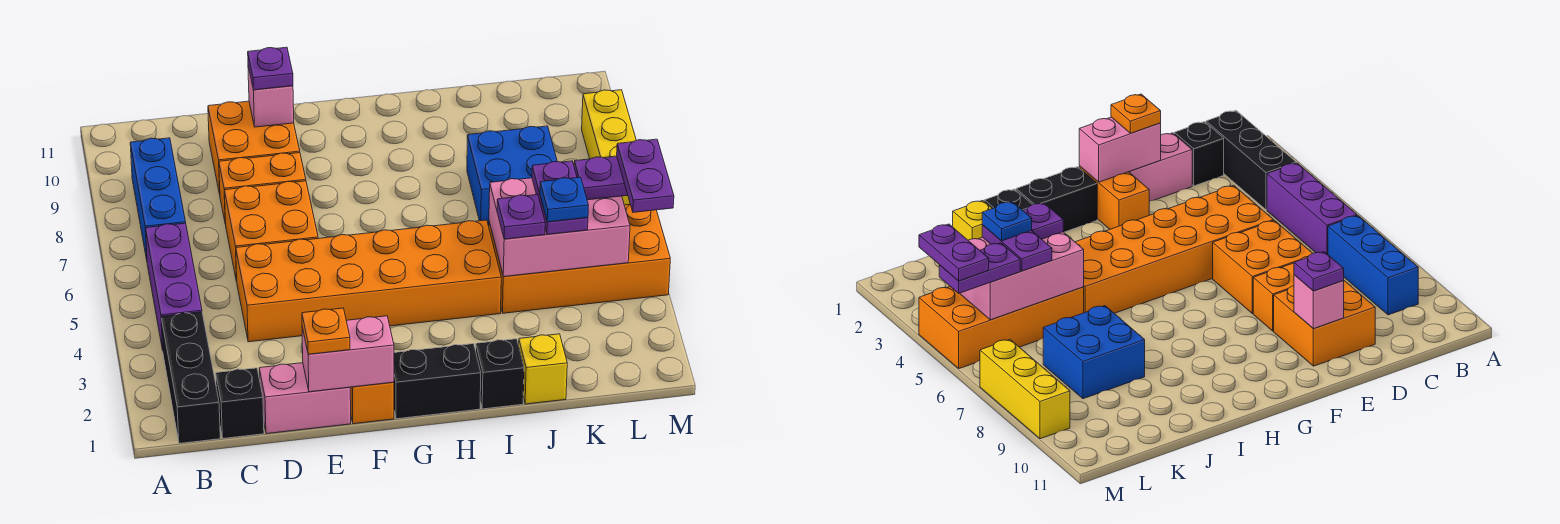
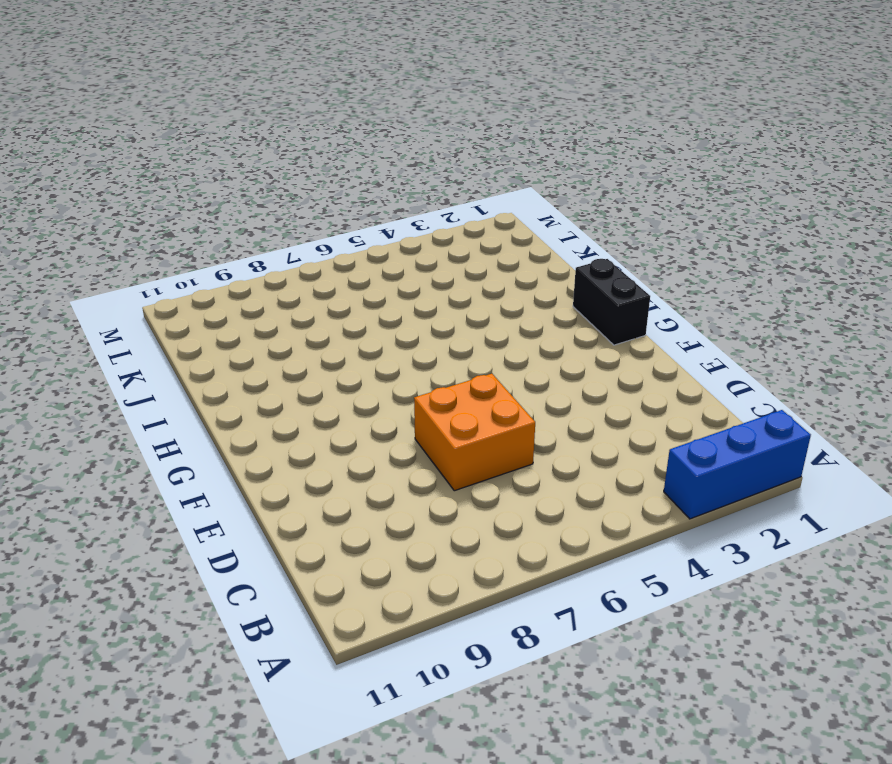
blue 1x3 brick [664,410,811,519] -> blue 1x3 brick moved to [130,138,186,260]
none -> black 1x3 brick [161,312,220,444]
none -> purple 1x3 brick [146,223,202,350]
none -> black 1x1 brick [216,368,264,438]

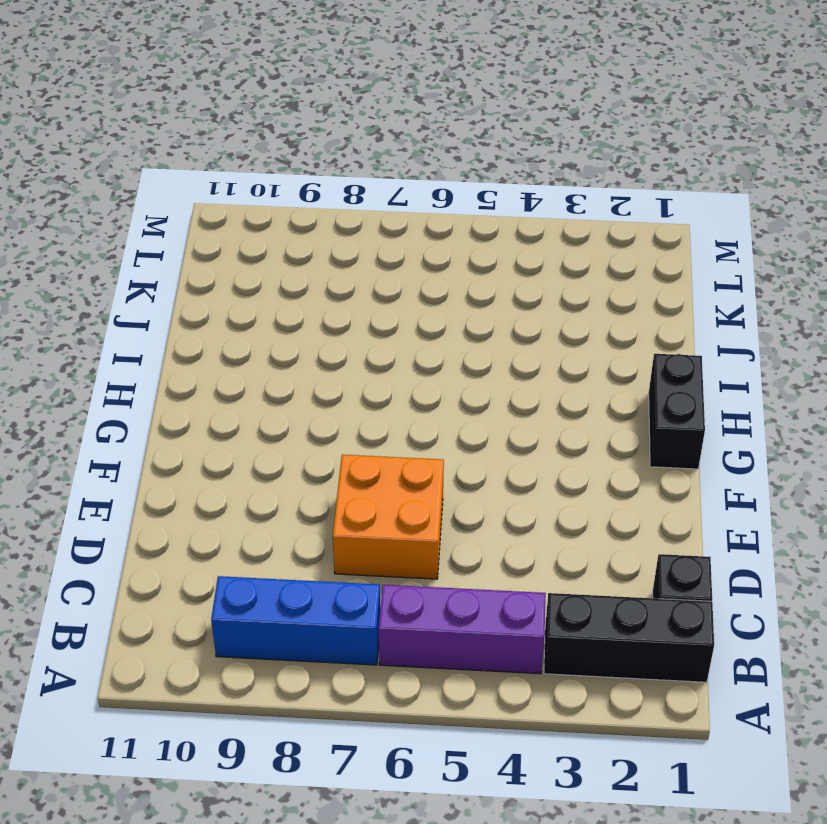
none -> pink 1x2 brick [259,363,351,434]
none -> orange 2x6 brick [236,220,501,342]
none -> orange 1x2 brick [219,153,306,224]

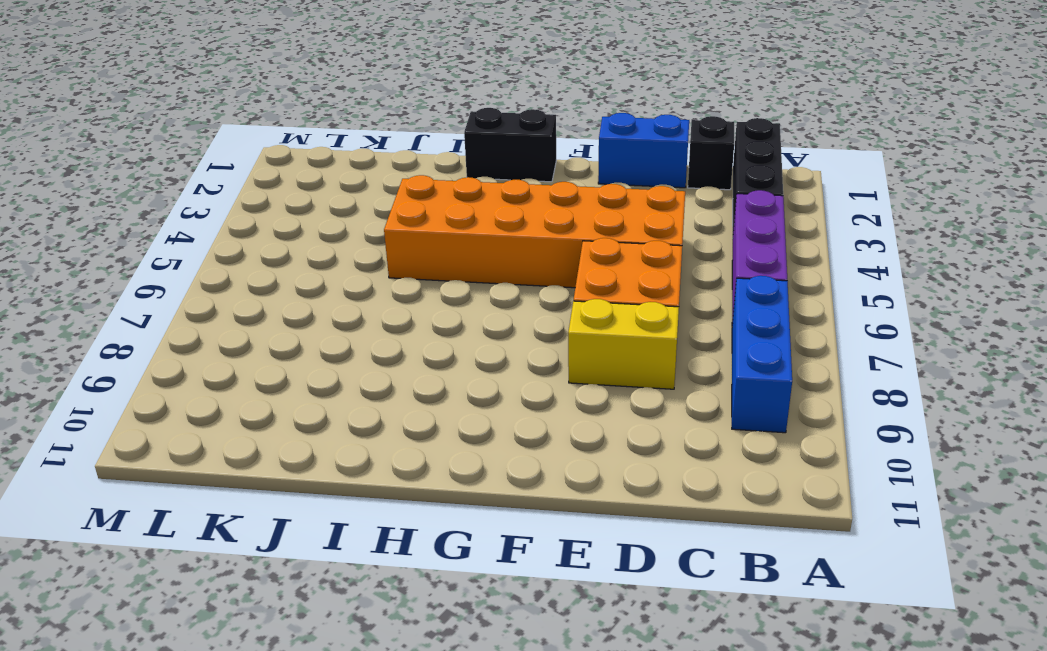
blue 1x2 brick [598,113,689,188] -> pink 1x2 brick [259,363,351,434]
yellow 1x2 brick [568,299,679,389] -> orange 1x2 brick [219,153,306,224]
none -> orange 2x2 brick [208,101,300,194]
none -> orange 1x2 brick [350,382,394,424]
none -> black 1x1 brick [476,339,524,409]

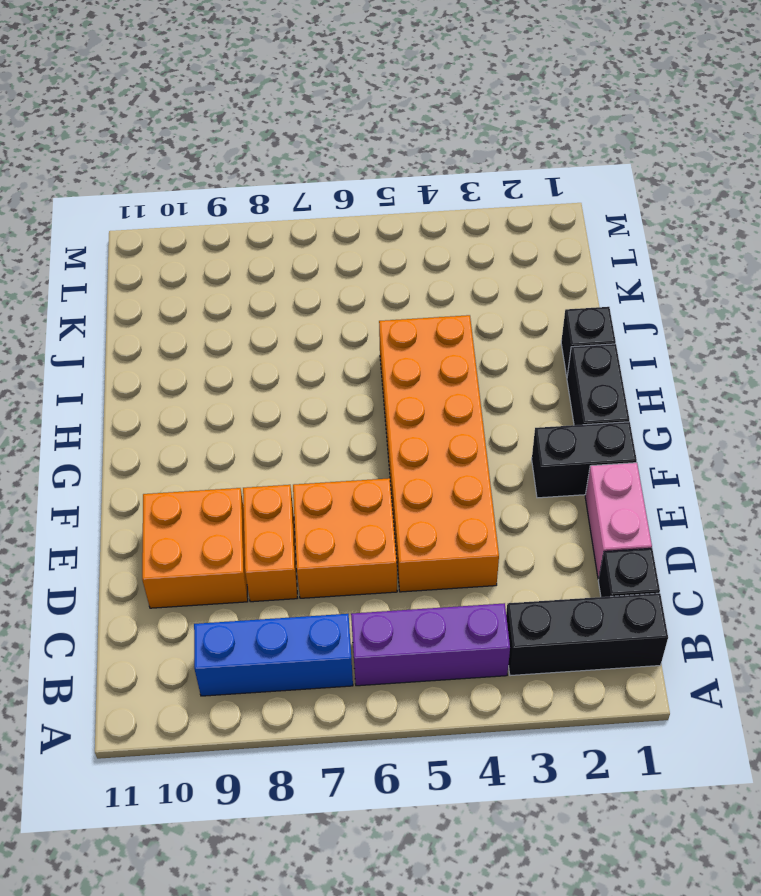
black 1x2 brick [532,422,637,498] -> orange 1x2 brick [350,382,394,424]
none -> yellow 1x1 brick [519,334,567,404]
none -> orange 2x4 brick [489,204,670,313]
none -> blue 2x2 brick [467,126,557,225]

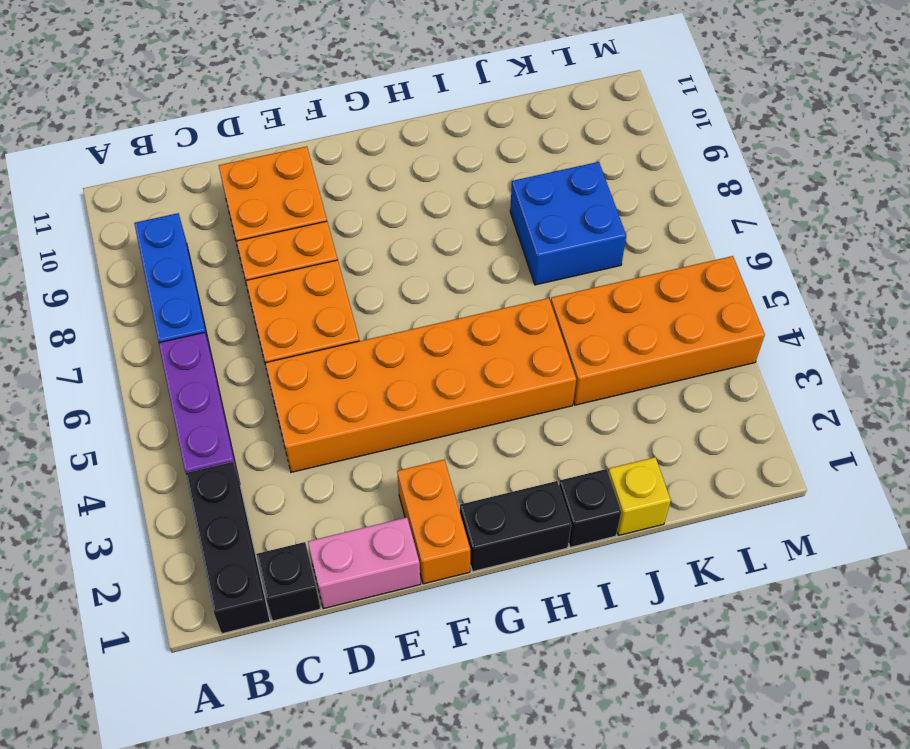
none -> yellow 1x3 brick [582,90,636,205]
none -> pink 1x2 brick [302,316,394,392]
none -> pink 1x1 brick [248,66,294,127]

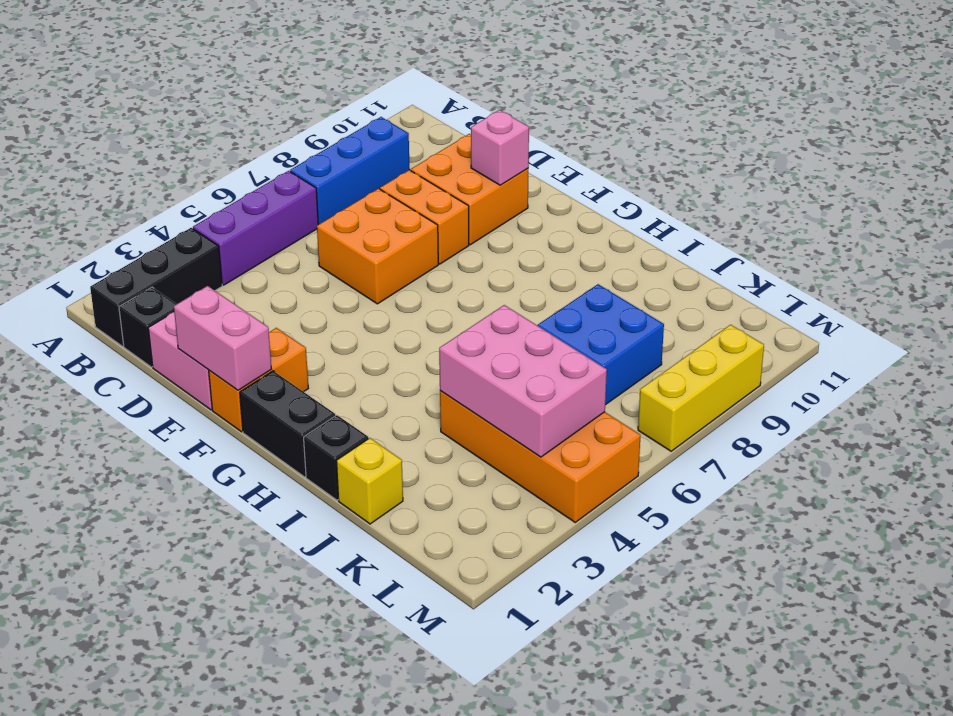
none -> orange 2x6 brick [236,220,501,342]
none -> orange 1x1 plate [302,308,350,354]
none -> purple 1x1 plate [248,47,293,90]

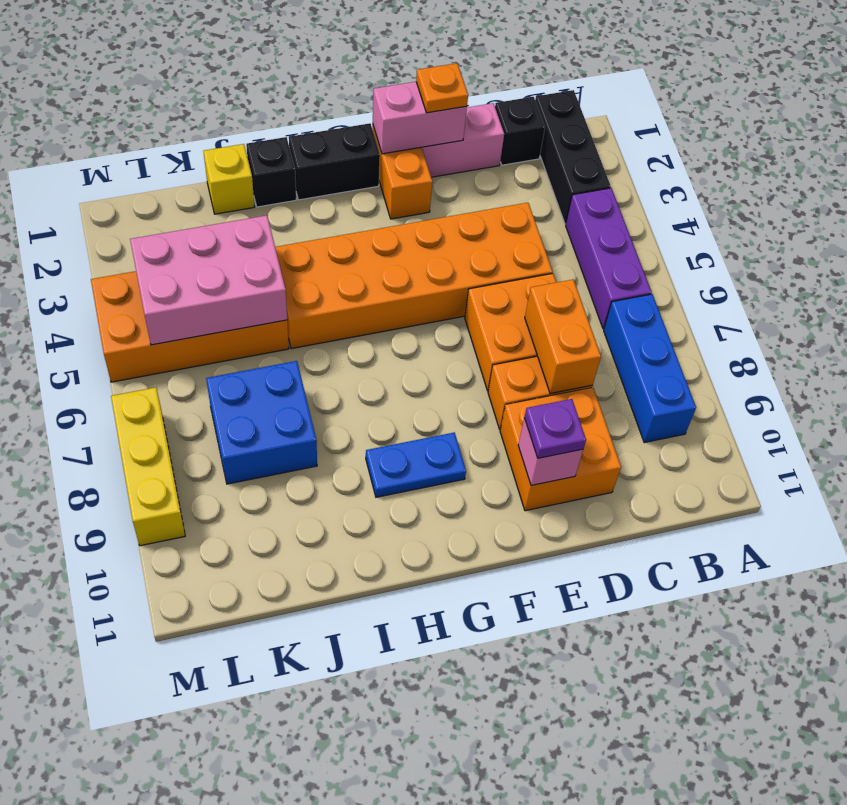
orange 1x2 brick [525,280,601,394] -> none
blue 1x2 plate [366,432,466,497] -> none
none -> purple 1x1 plate [497,195,545,239]
none -> purple 1x2 plate [532,161,588,234]
none -> purple 1x2 plate [574,156,628,200]

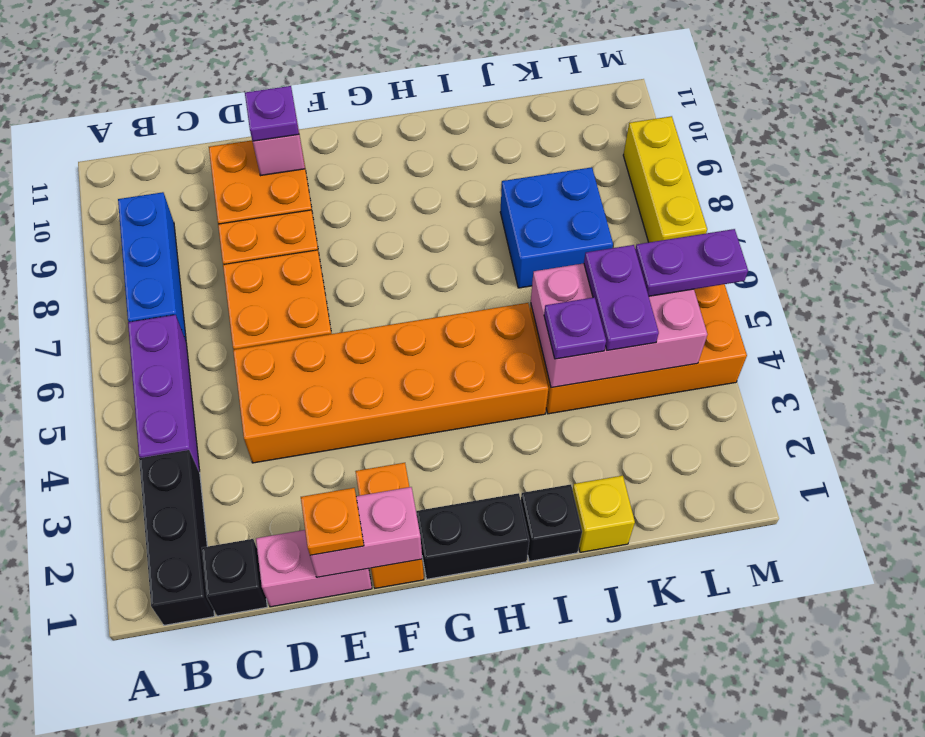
none -> blue 1x1 plate [540,177,589,222]
none -> purple 1x2 plate [617,139,674,212]

